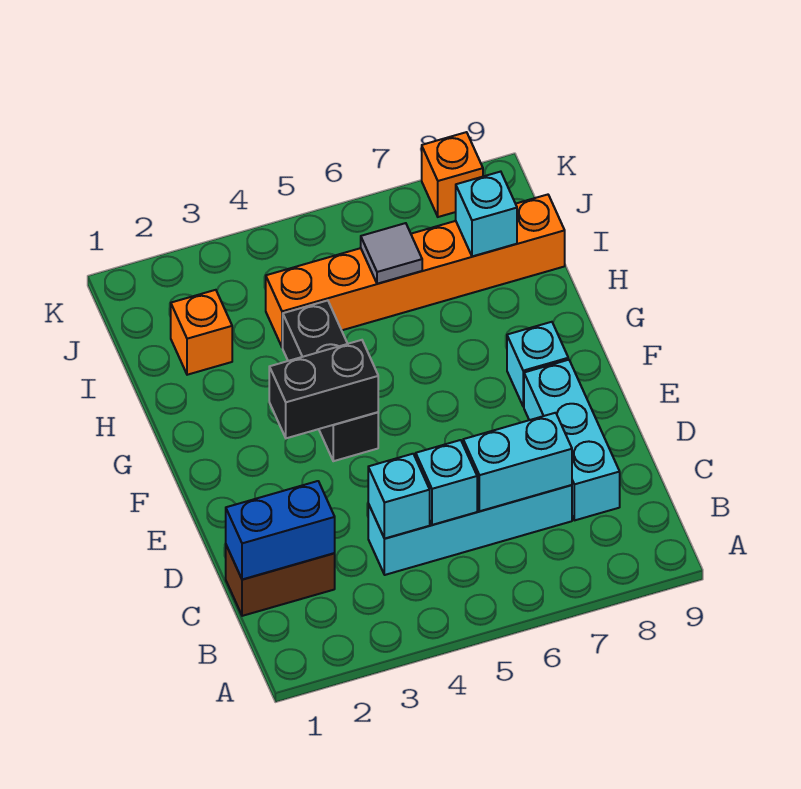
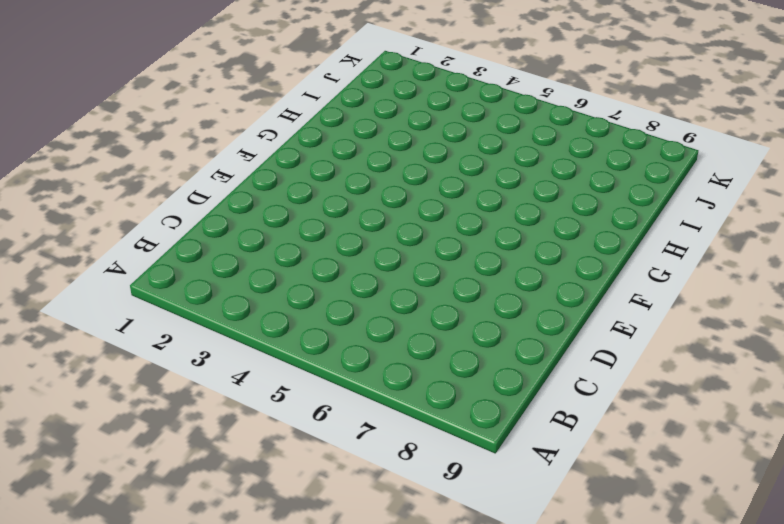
none -> brown 1x2 brick [226,545,335,616]
none -> cyan 1x4 brick [368,485,572,575]
none -> cyan 1x3 brick [524,360,620,520]

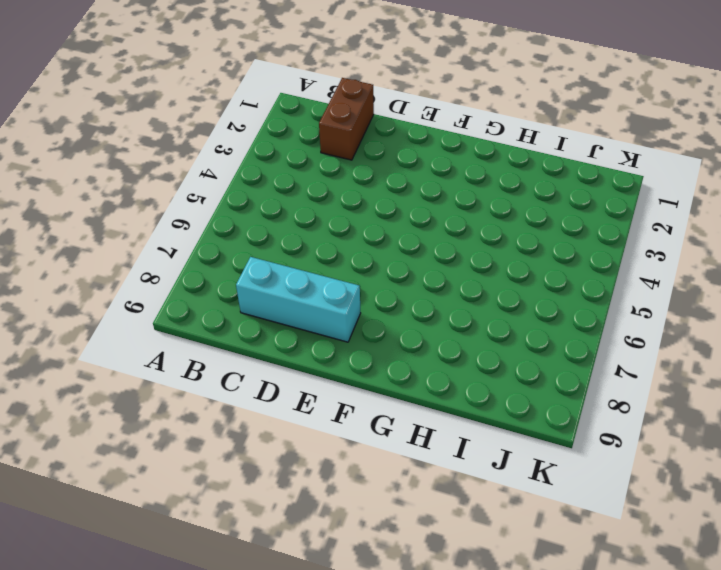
none -> cyan 1x4 brick [368,485,572,575]
none -> black 1x3 brick [283,301,378,461]
none -> cyan 1x1 brick [507,322,568,407]

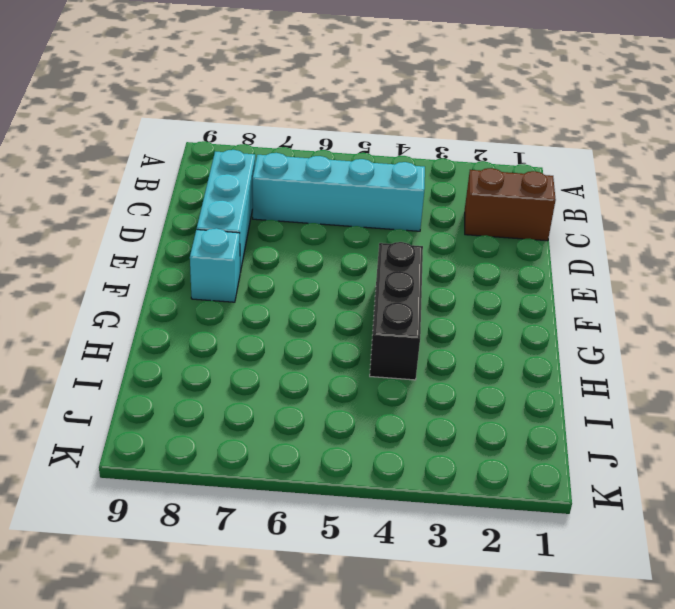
none -> orange 1x1 brick [171,290,232,375]
none -> orange 1x6 brick [266,195,565,347]
none -> orange 1x1 brick [422,132,483,217]

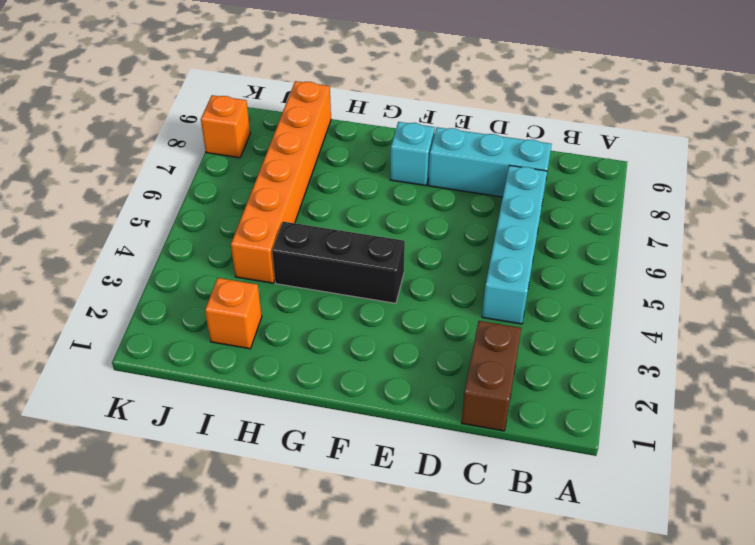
none -> blue 1x2 brick [226,481,335,579]
none -> cyan 1x1 brick [368,454,430,539]
none -> cyan 1x1 brick [416,440,477,525]

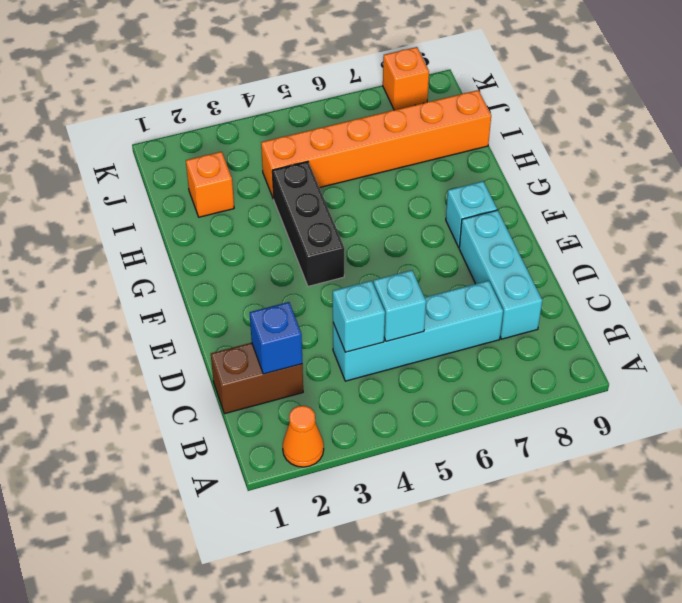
orange 1x1 cone [283,406,324,467] -> none
blue 1x1 brick [250,302,302,374] -> blue 1x2 brick [226,481,335,579]
none -> cyan 1x2 brick [463,413,572,511]
none -> black 1x2 brick [269,340,378,438]
none -> grey 1x1 tile [361,223,422,284]

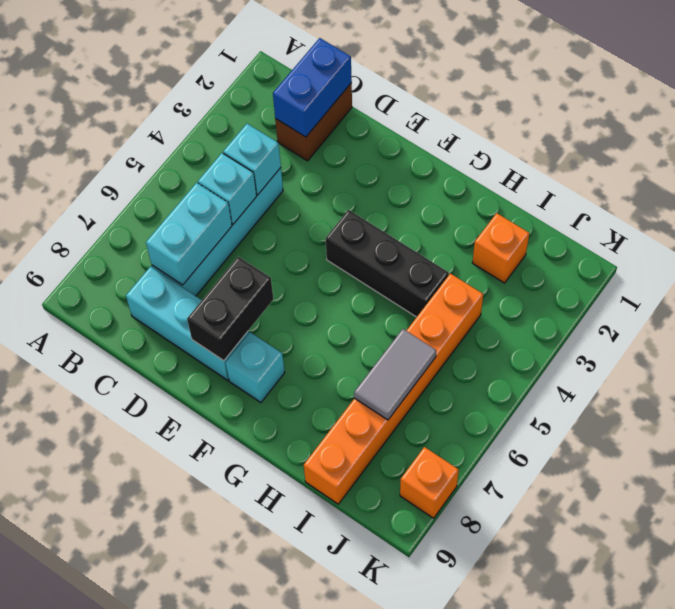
black 1x2 brick [187,257,273,361] -> black 1x2 brick moved to [269,340,378,438]
grey 1x2 tile [354,329,436,420] -> grey 1x1 tile [361,223,422,284]
none -> cyan 1x1 brick [456,172,517,257]

